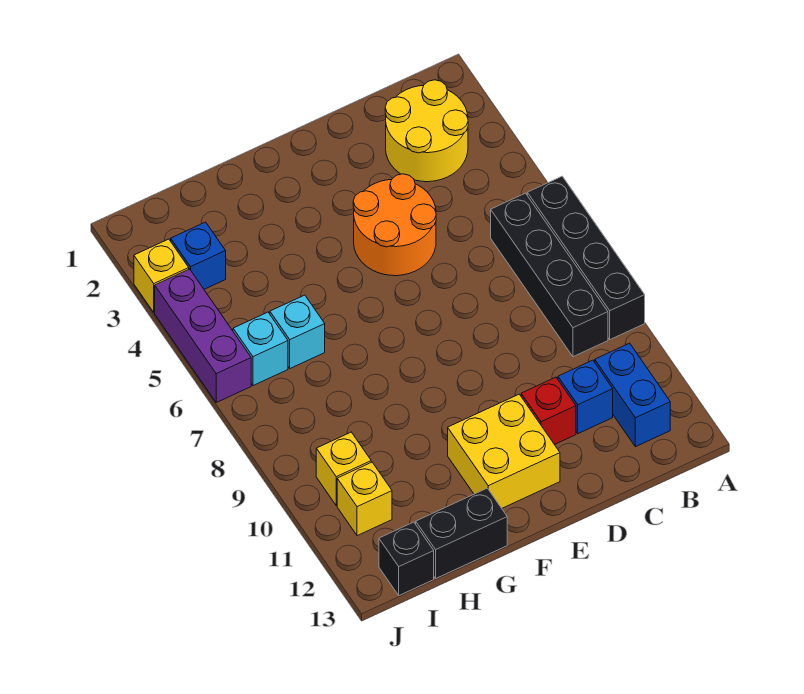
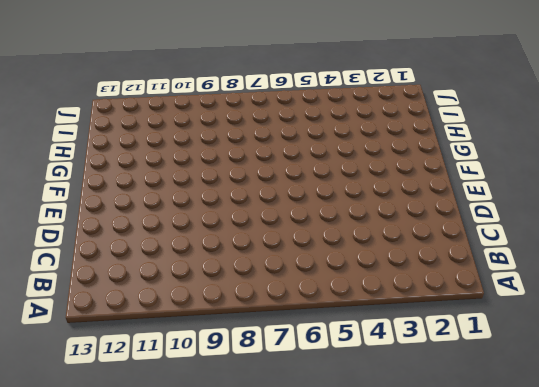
none -> black 1x4 brick [527,176,645,340]
none -> yellow 2x2 round brick [385,80,468,182]
none -> black 1x4 brick [491,193,608,357]

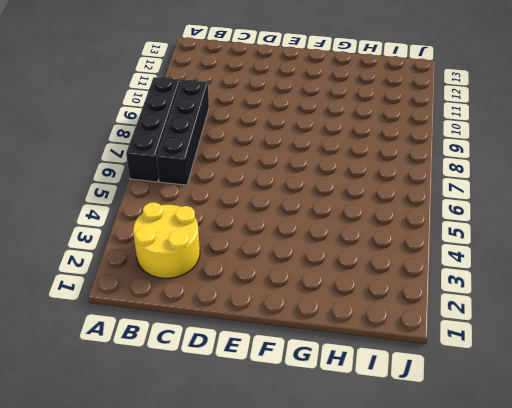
none -> blue 1x2 brick [595,343,670,447]
none -> blue 1x1 brick [558,360,613,434]
none -> orange 2x2 round brick [353,174,436,276]

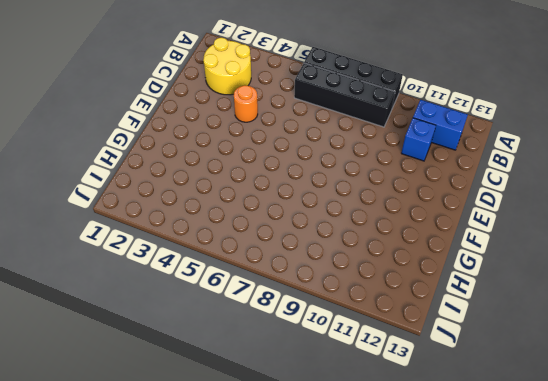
orange 1x1 round brick [234,85,258,122] -> orange 2x2 round brick [353,174,436,276]
none -> red 1x1 brick [521,377,576,444]
none -> yellow 2x2 brick [448,394,560,508]
none -> black 1x2 brick [416,488,507,578]

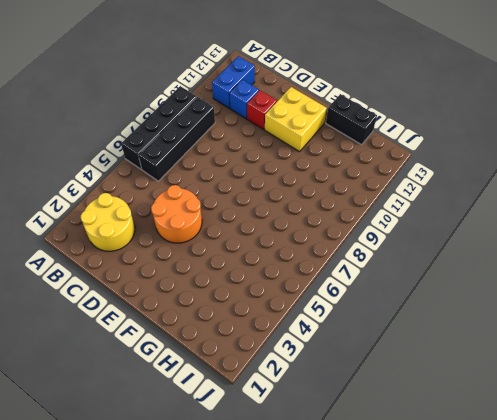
none -> cyan 1x1 brick [270,295,325,368]
none -> blue 1x1 brick [171,222,226,289]
none -> cyan 1x1 brick [233,312,288,386]

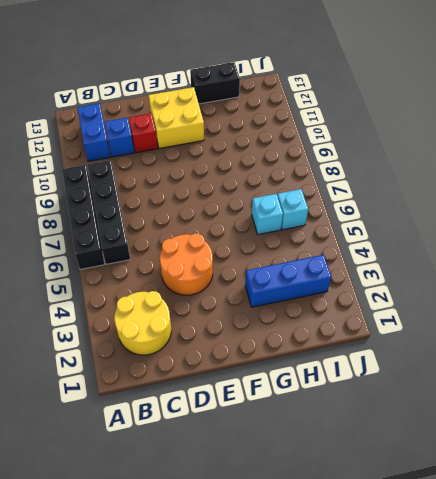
blue 1x3 brick [245,255,331,307] -> blue 1x1 brick [171,222,226,289]
none -> yellow 1x1 brick [316,432,371,506]
none -> yellow 1x1 brick [337,462,392,536]
none -> black 1x1 brick [379,522,434,595]

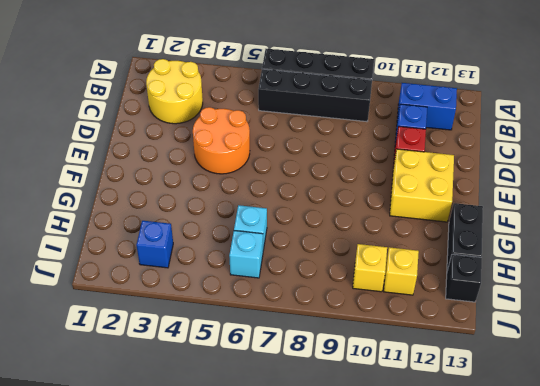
none -> yellow 1x1 brick [134,239,189,312]
none -> purple 1x3 brick [155,269,251,402]

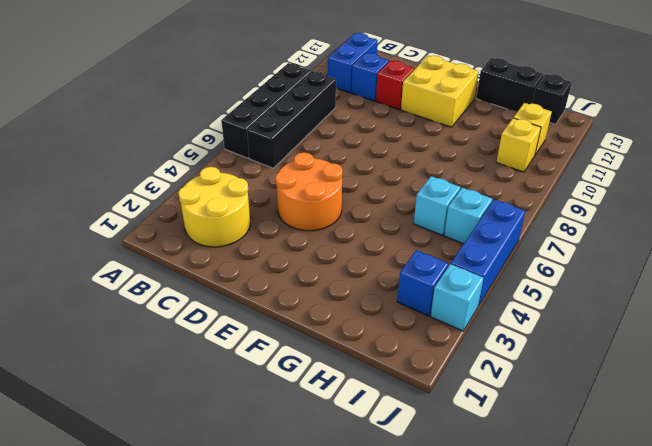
cyan 1x1 brick [431,264,483,331] -> yellow 1x1 brick [134,239,189,312]
blue 1x3 brick [451,199,525,306] -> purple 1x3 brick [155,269,251,402]

